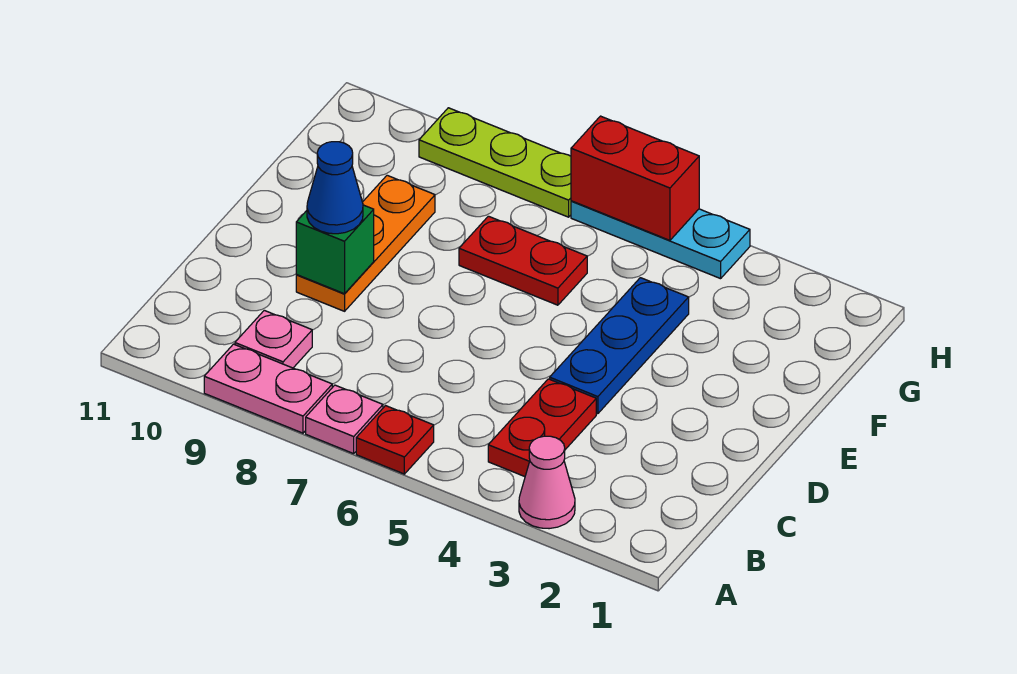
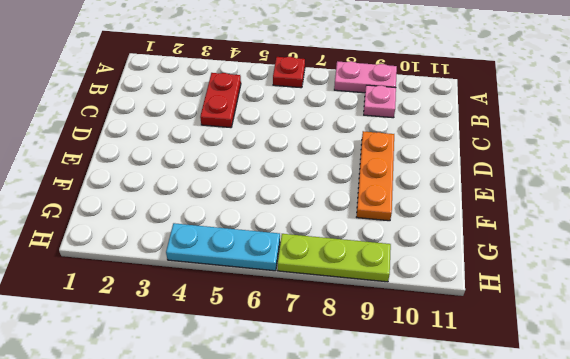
none -> pink 1x1 cone [519,436,575,529]
none -> pink 1x1 plate [306,385,383,454]
none -> blue 1x3 plate [550,278,689,414]

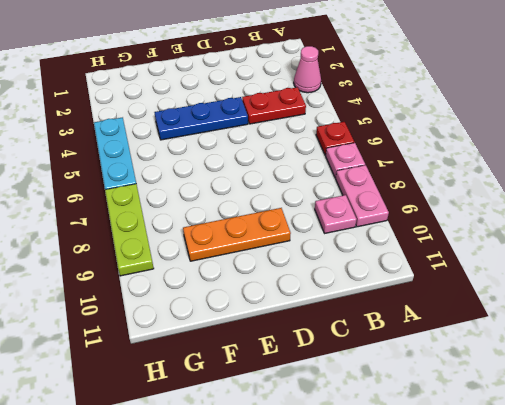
none -> red 1x2 plate [459,216,587,305]
none -> green 1x1 brick [296,205,374,294]
none -> red 1x2 brick [571,116,699,240]

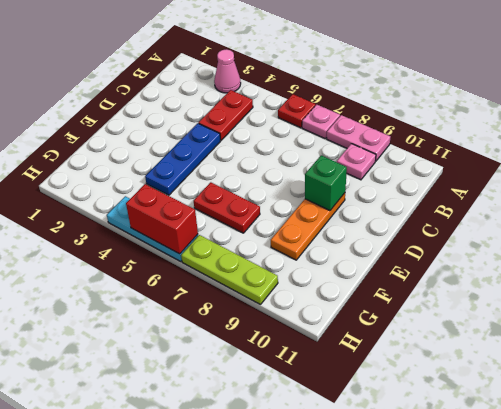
none -> blue 1x1 cone [307,142,363,234]

